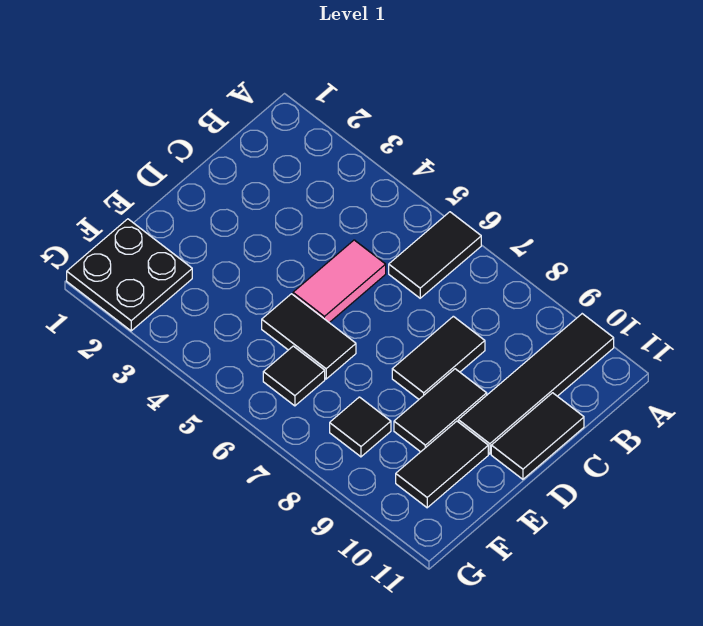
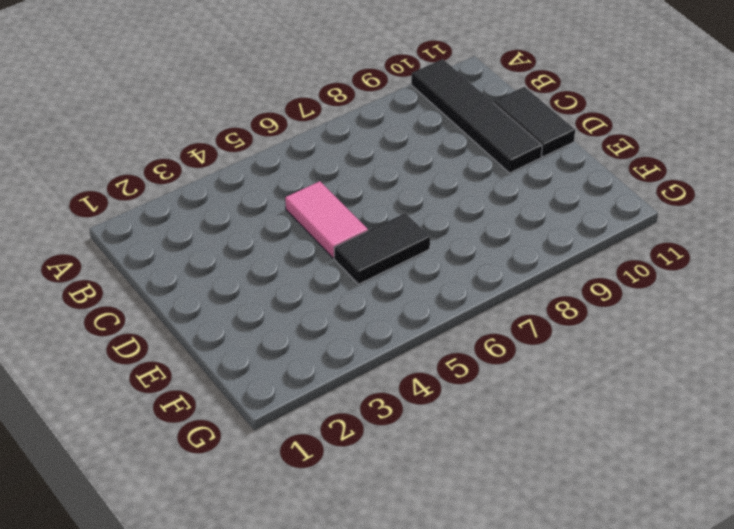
none -> black 1x2 tile [389,212,481,298]
none -> black 1x2 tile [392,316,485,399]

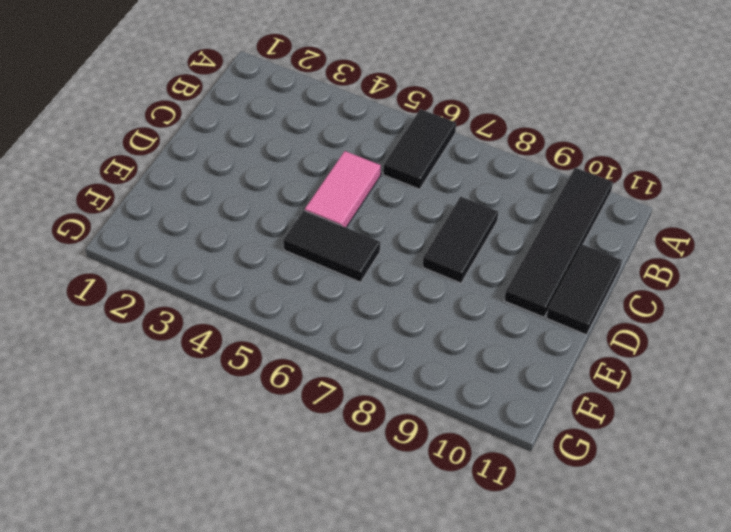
none -> black 1x2 tile [394,369,487,452]
none -> black 1x2 tile [396,421,488,508]

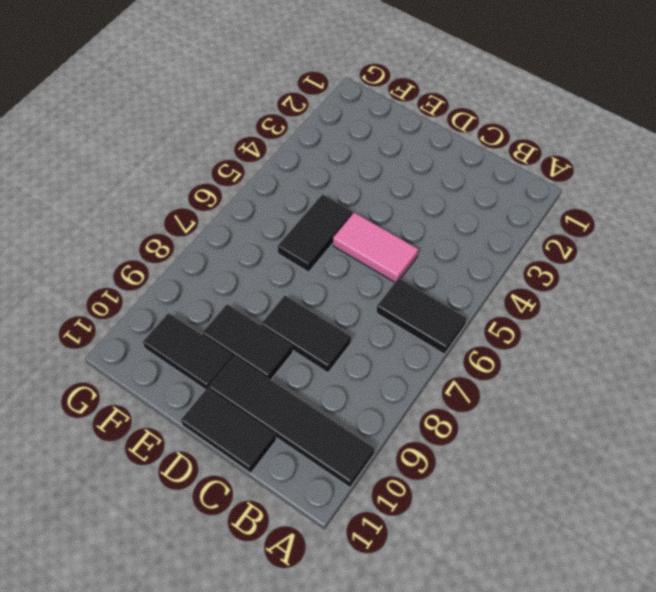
none -> black 2x2 plate [67,219,192,331]
none -> black 1x1 tile [263,346,325,406]

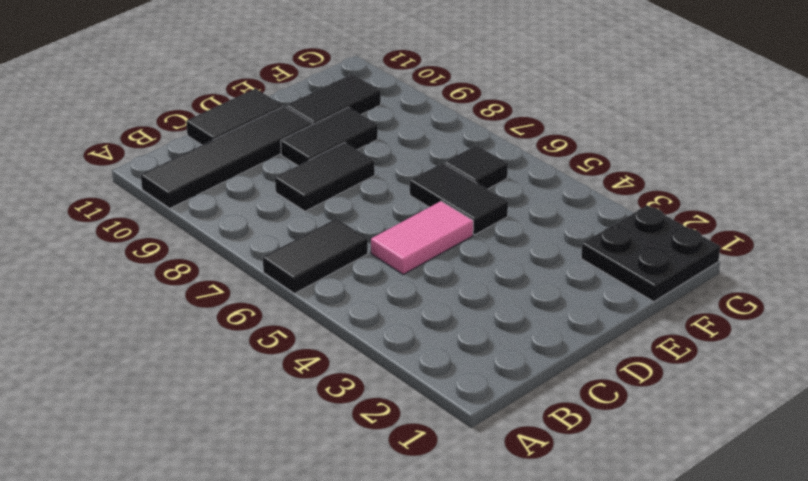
none -> black 1x1 tile [330,397,391,457]

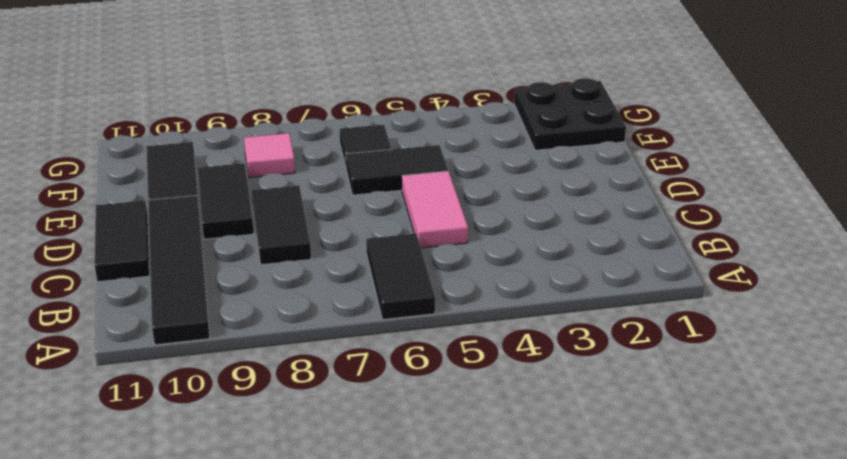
pink 1x1 tile [244,133,295,178] -> black 1x1 tile [330,397,391,457]

